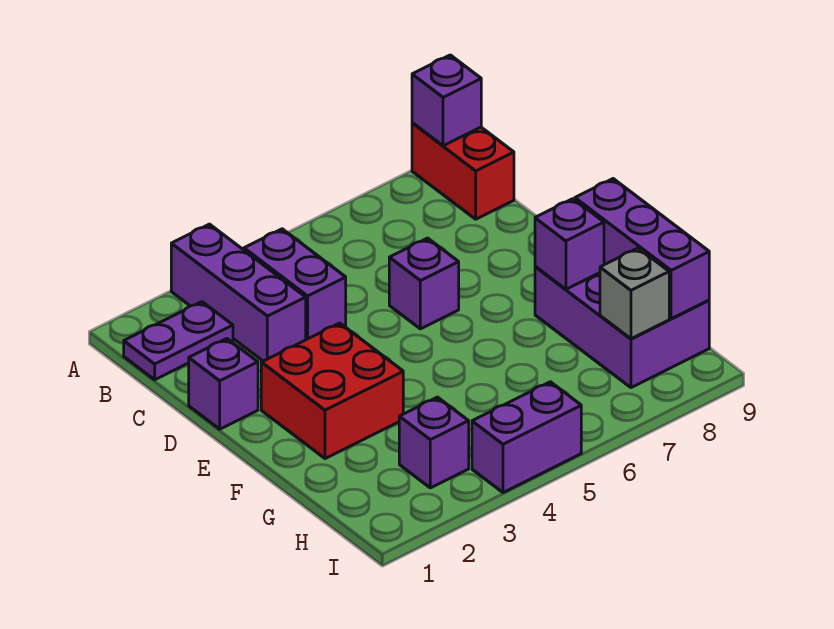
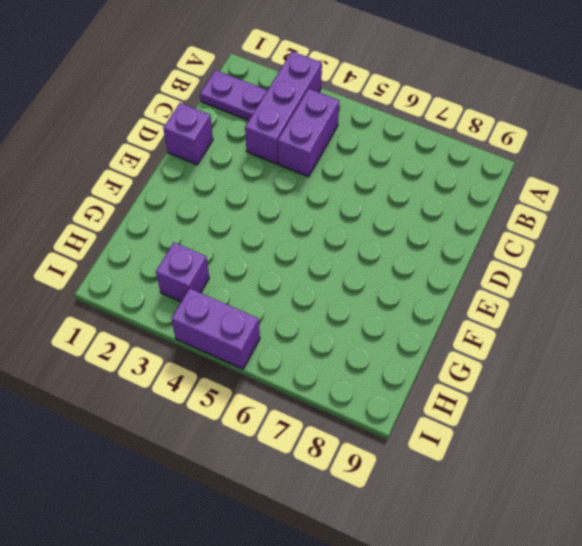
none -> red 1x2 brick [412,123,514,219]
none -> purple 1x1 brick [389,238,459,329]
none -> red 2x2 brick [261,323,403,459]

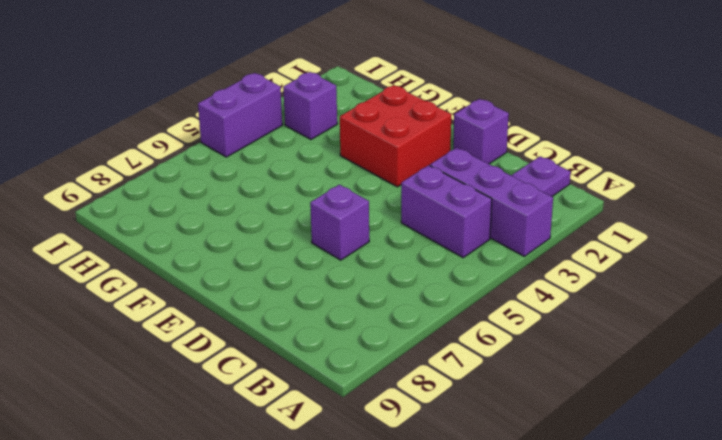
none -> red 1x2 brick [412,123,514,219]
none -> purple 2x3 brick [535,267,709,388]
none -> purple 1x1 brick [412,55,481,146]

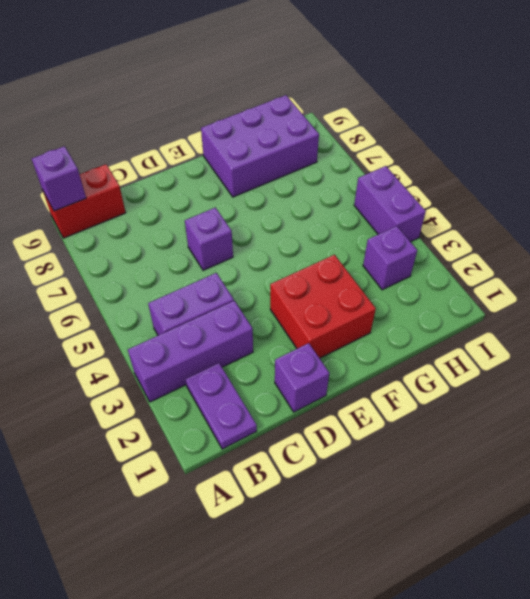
none -> purple 1x1 brick [535,199,604,289]
none -> purple 1x3 brick [575,179,709,319]
none -> grey 1x1 brick [600,248,669,339]

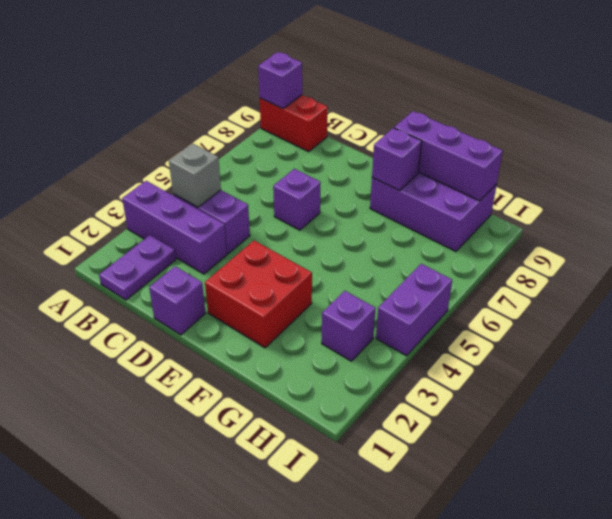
grey 1x1 brick [169,144,221,207] -> grey 1x1 brick moved to [600,248,669,339]

